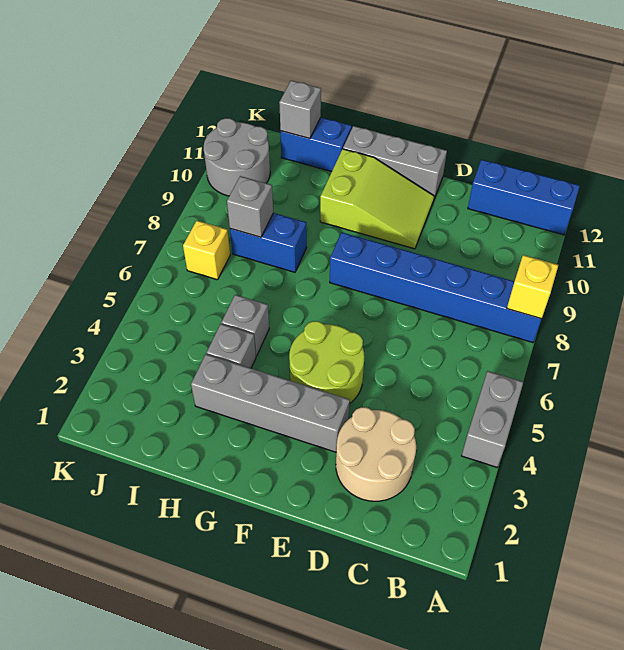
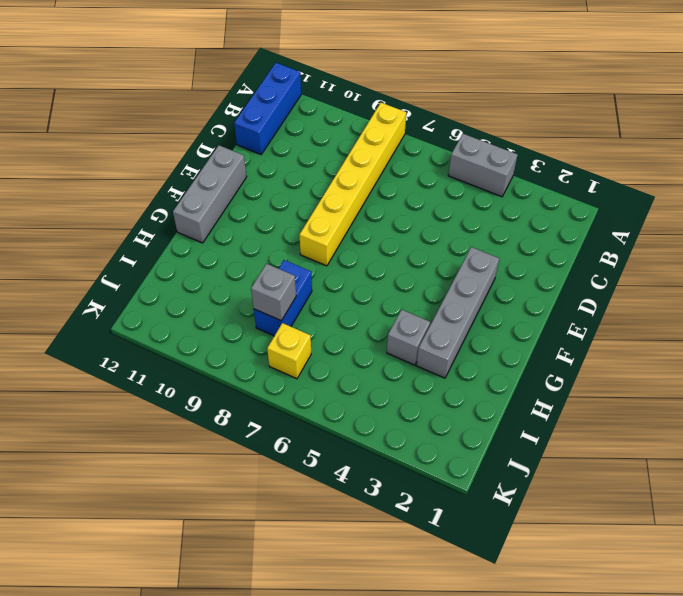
yellow 1x6 brick [299,103,406,266] -> blue 1x6 brick [330,232,541,343]
none -> tan 2x2 round brick [336,407,416,501]
none -> lime 2x2 round brick [289,321,365,403]
none -> lime 2x3 slope [320,149,434,249]

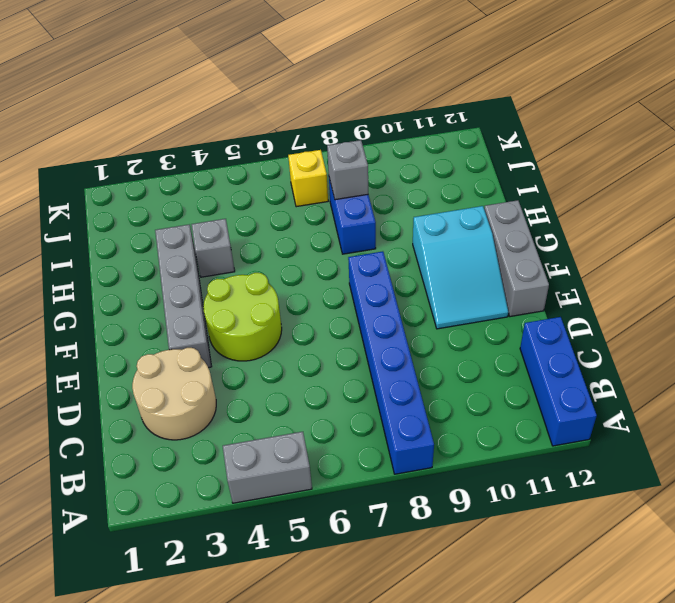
cyan 2x3 slope [413,206,508,329] -> lime 2x3 slope [320,149,434,249]
none -> grey 1x1 brick [221,295,269,356]
none -> blue 1x2 brick [281,118,352,172]
none -> grey 2x2 round brick [204,118,270,196]

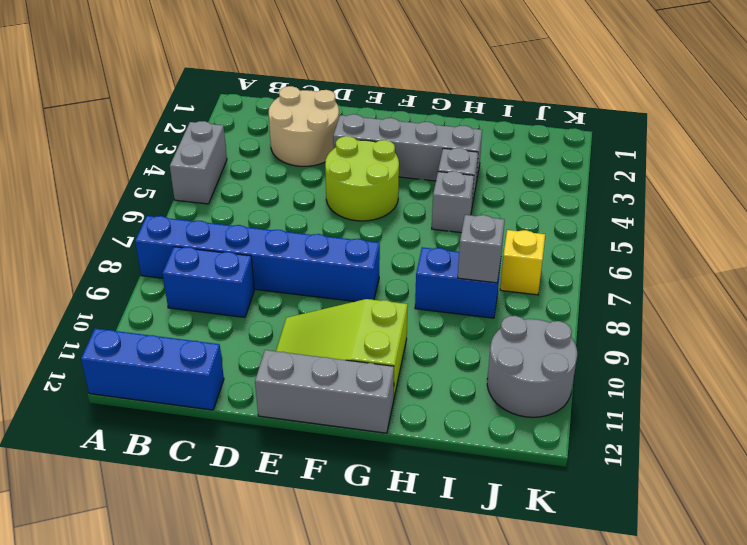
blue 1x2 brick [163,247,254,317] -> blue 1x2 brick moved to [281,118,352,172]
none -> yellow 1x1 brick [507,255,558,319]
none -> grey 1x1 brick [279,81,321,139]

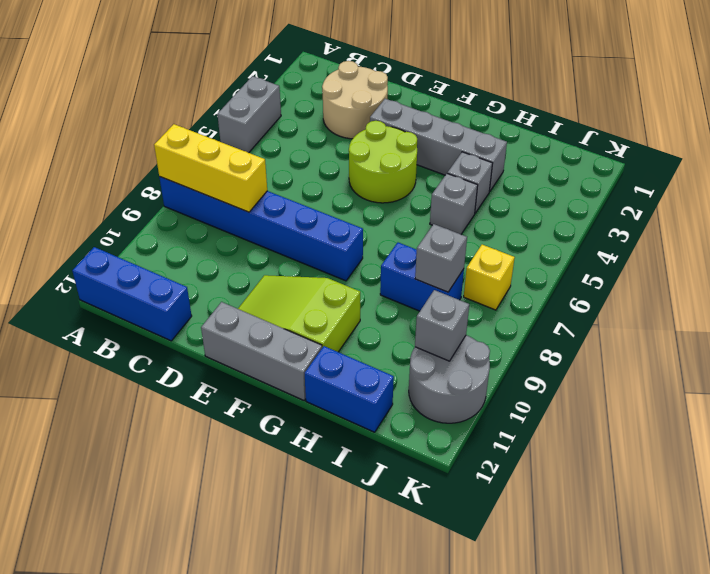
yellow 1x3 brick [154,124,267,212] -> yellow 1x1 brick [507,255,558,319]
grey 1x1 brick [415,290,469,361] -> grey 1x1 brick moved to [279,81,321,139]

